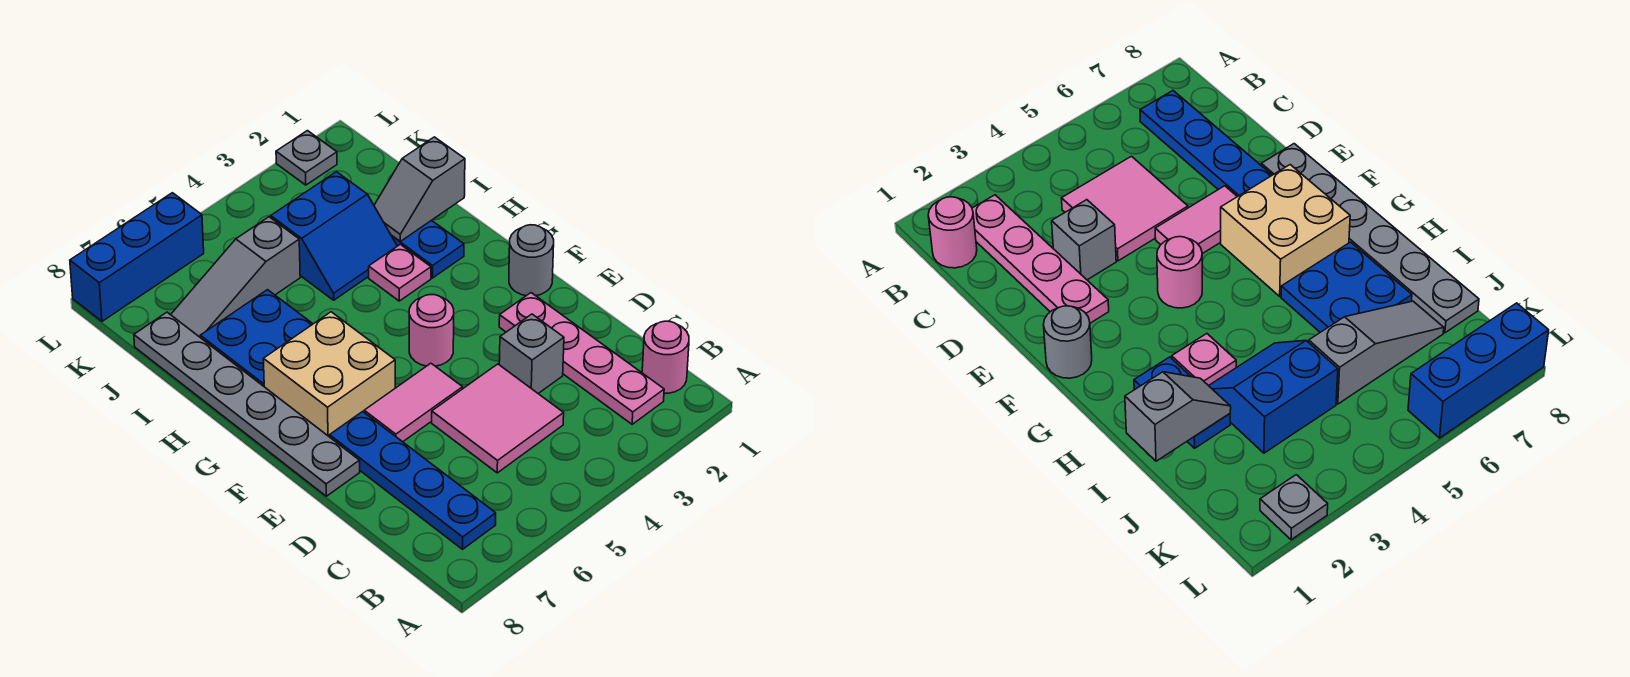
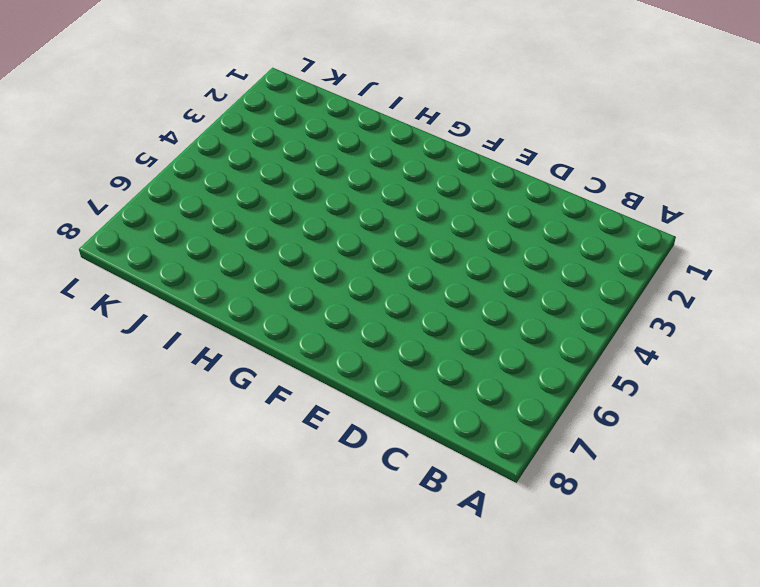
none -> pink 1x1 round brick [642,321,689,393]
none -> pink 1x4 plate [499,293,664,424]
none -> blue 1x4 plate [330,412,496,549]

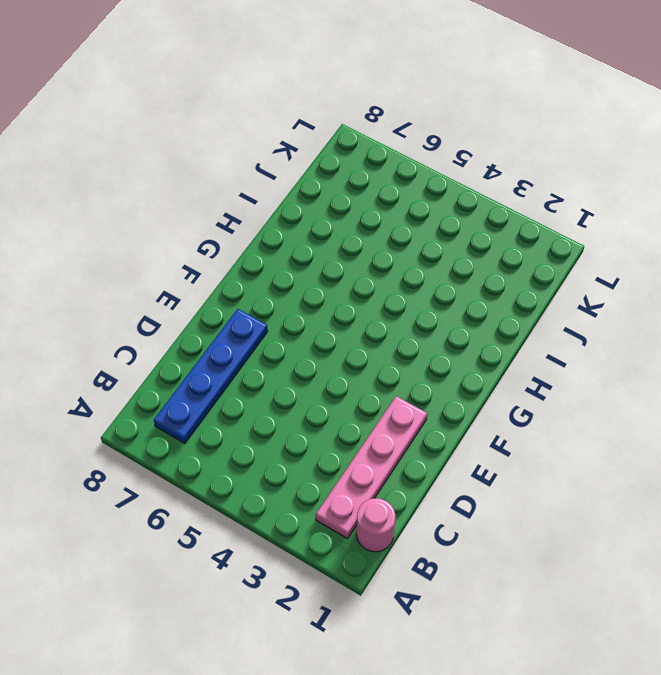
none -> pink 2x2 tile [432,364,564,473]
none -> grey 1x1 brick [499,314,564,393]
none -> pink 1x2 tile [364,363,463,442]

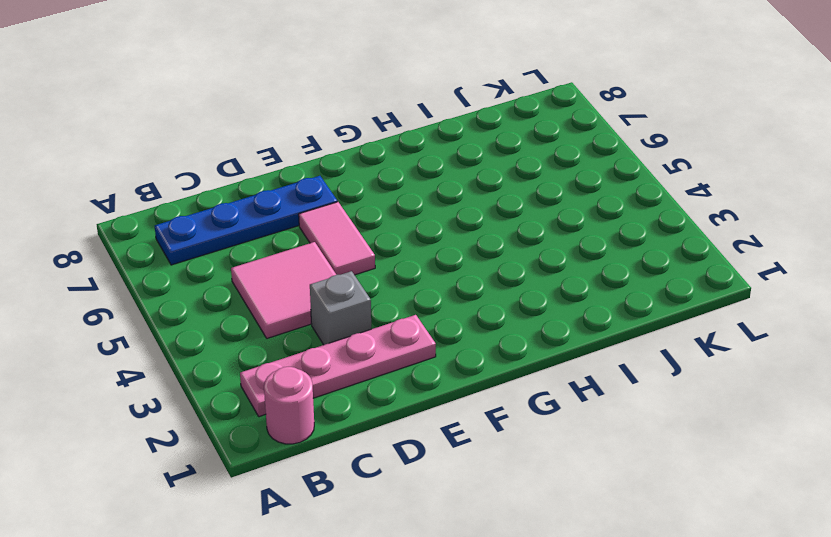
none -> grey 1x6 plate [134,312,360,496]
none -> grey 1x1 round brick [509,225,554,296]
none -> pink 1x1 round brick [409,295,454,366]

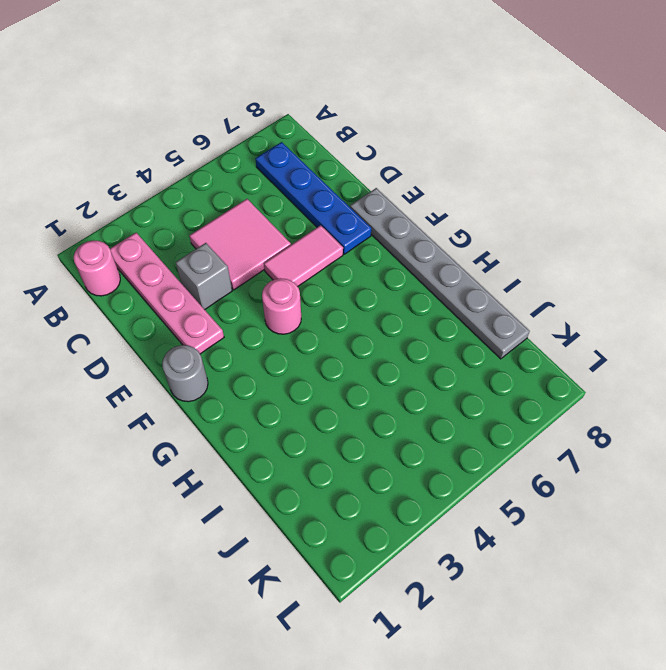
none -> tan 2x2 brick [263,312,395,437]
none -> blue 1x2 plate [391,220,464,278]
none -> pink 1x1 plate [369,244,431,301]

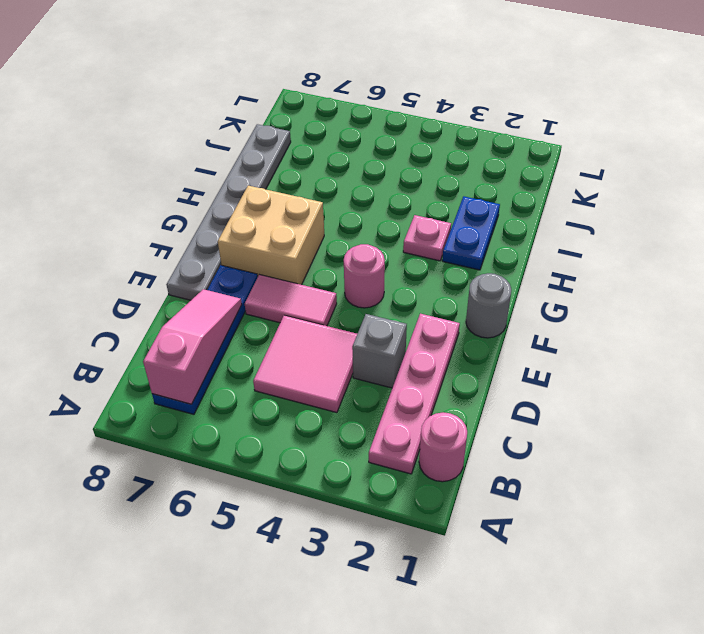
pink 1x3 slope [143,289,242,404] -> none
none -> blue 2x2 plate [200,290,313,386]
none -> blue 2x2 slope [271,172,397,300]
none -> grey 1x3 slope [171,217,300,337]

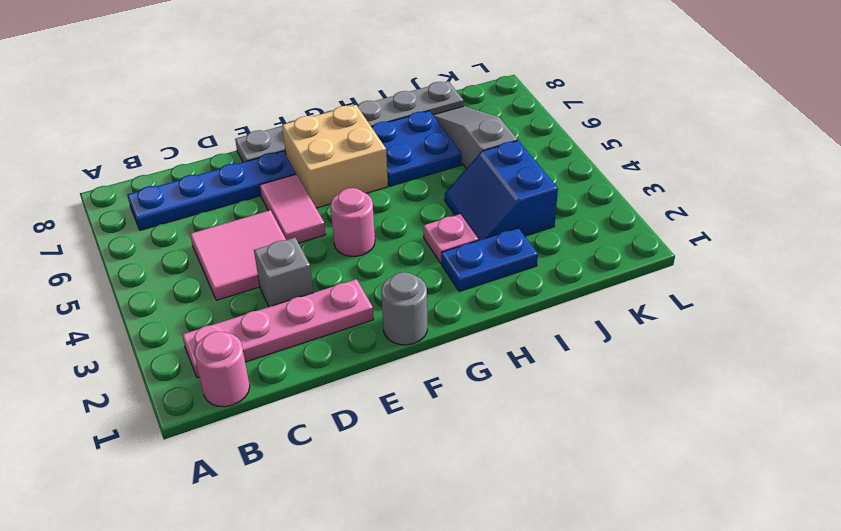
none -> grey 1x1 plate [276,131,337,185]
none -> blue 1x3 brick [70,193,204,321]
none -> grey 1x2 slope [374,137,465,241]

